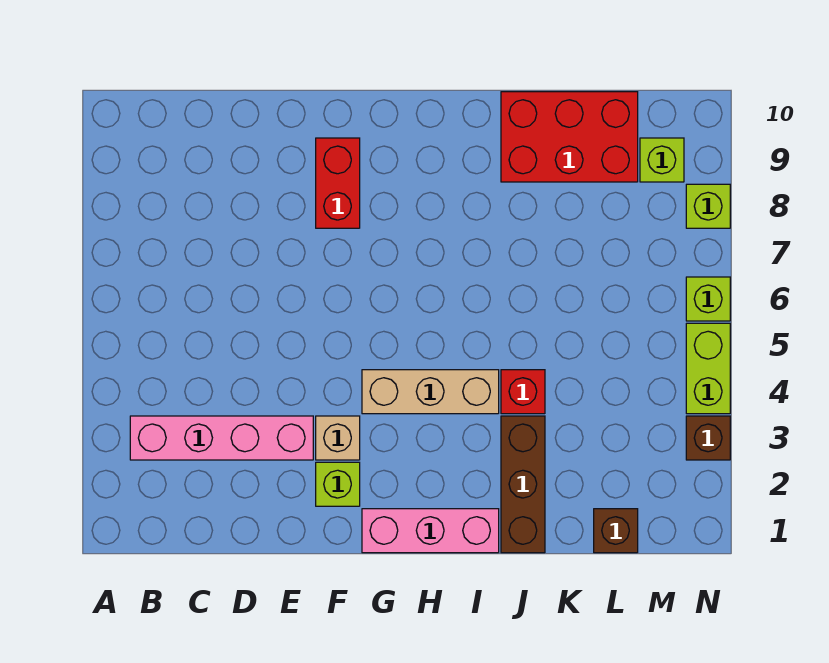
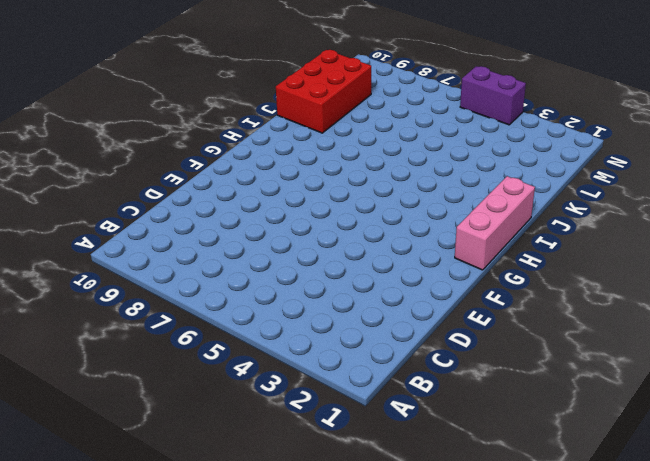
purple 1x2 brick [460,66,526,125] -> lime 1x2 brick [686,323,730,414]
none -> pink 1x4 brick [130,416,313,460]
none -> lime 1x1 brick [316,462,360,506]
none -> tan 1x1 brick [316,416,360,460]

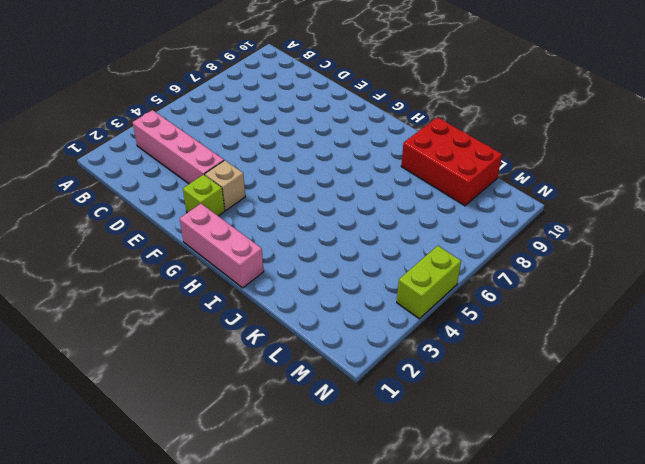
none -> red 1x2 brick [316,138,360,228]
none -> tan 1x3 brick [362,370,499,414]
none -> brown 1x3 brick [501,416,545,553]

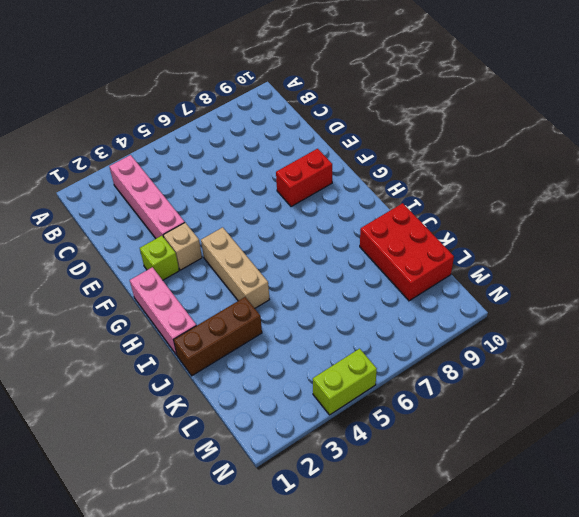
none -> red 1x1 brick [501,370,545,414]
none -> brown 1x1 brick [594,509,638,553]
none -> lime 1x1 brick [640,138,684,182]

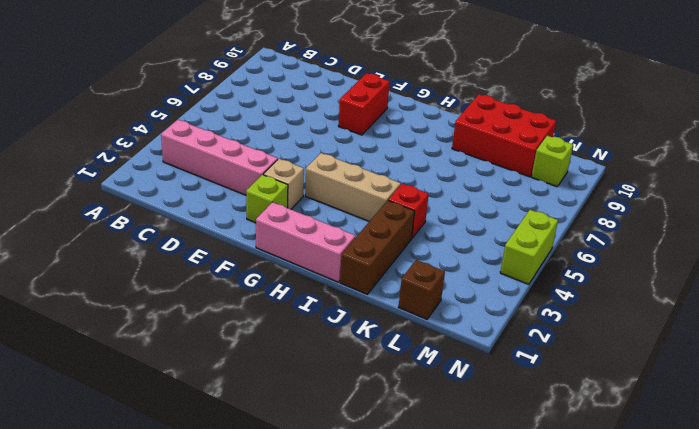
none -> brown 1x1 brick [686,416,730,460]
none -> lime 1x1 brick [686,277,730,321]
none -> lime 1x1 brick [686,184,730,228]

